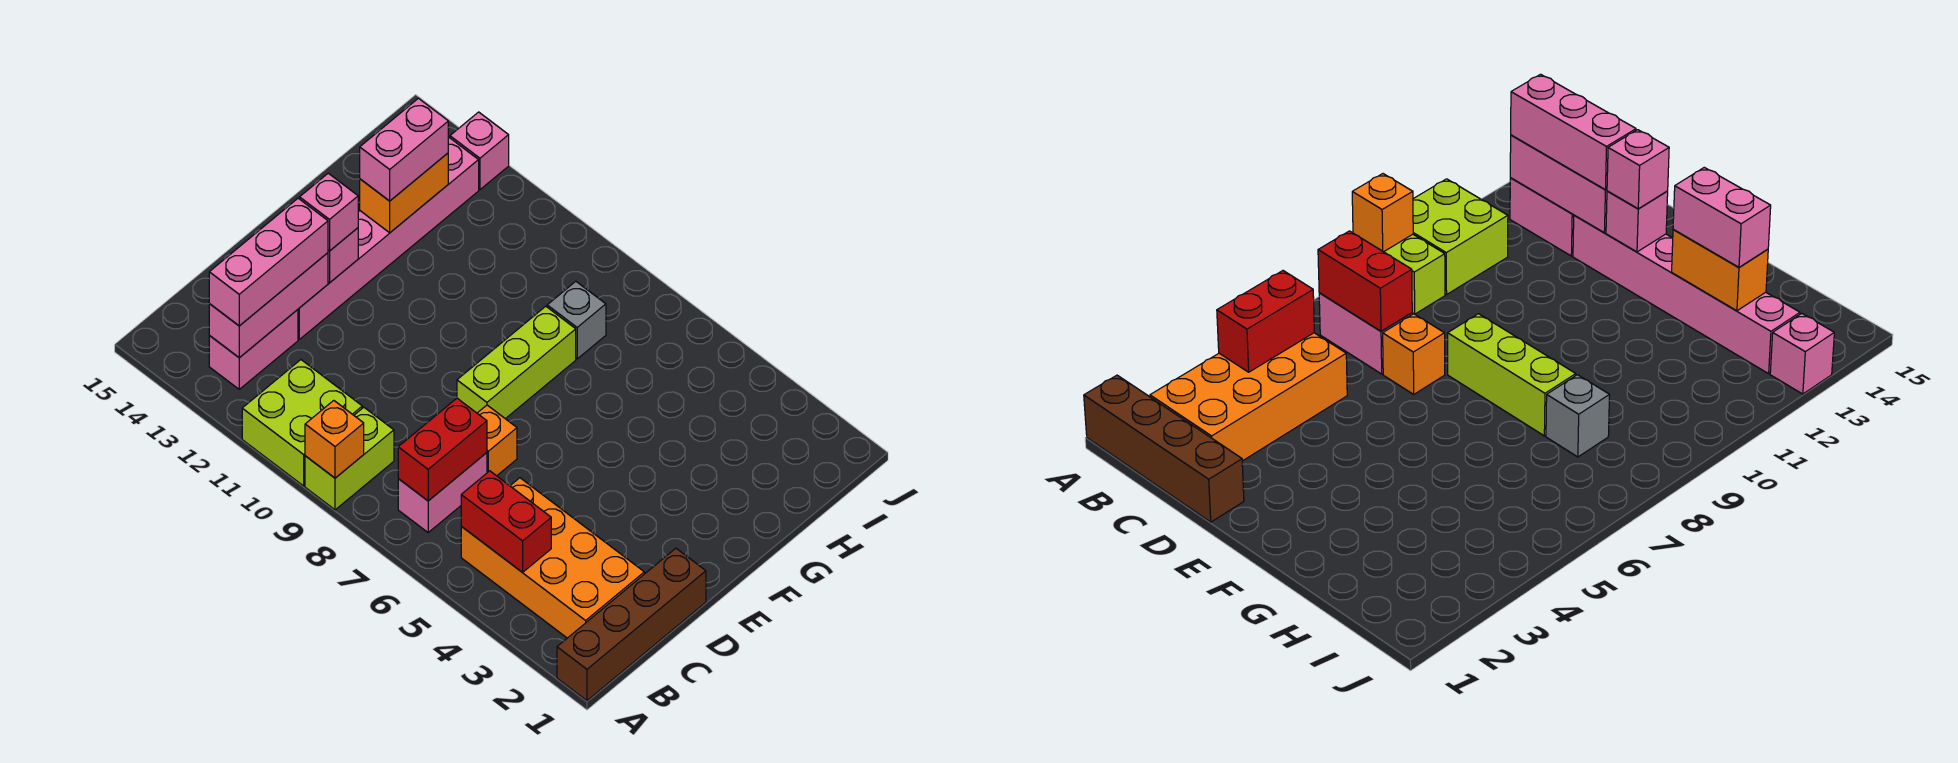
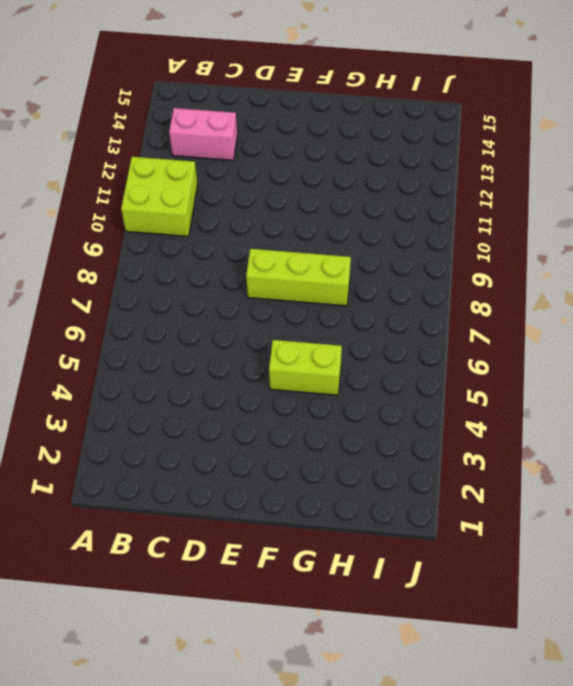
lime 1x2 brick [269,340,342,395] -> lime 1x2 brick moved to [305,407,394,510]
none -> brown 1x4 brick [557,548,706,701]
none -> orange 2x4 brick [461,478,644,638]
none -> pink 1x2 brick [398,453,487,532]

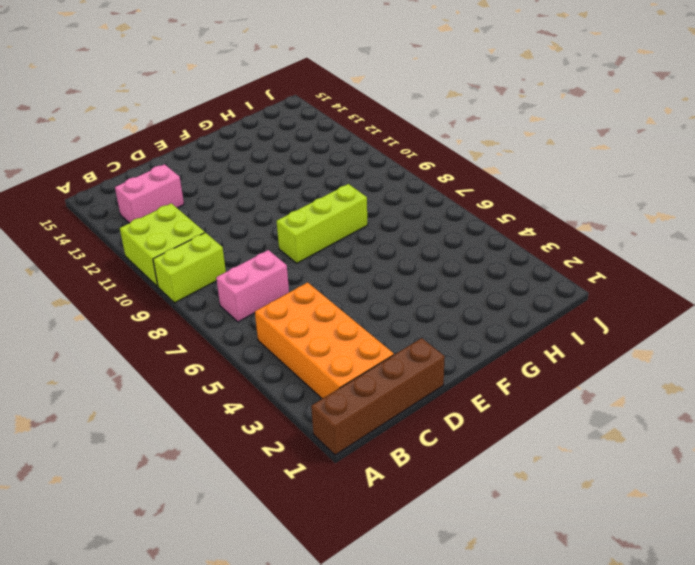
none -> orange 1x1 brick [477,405,517,476]
none -> pink 1x6 brick [298,137,479,339]
none -> grey 1x1 brick [547,281,606,359]

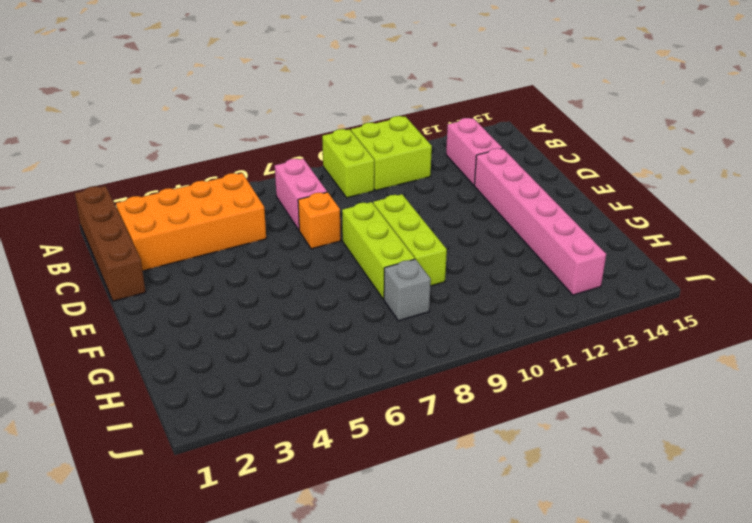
lime 1x3 brick [373,194,447,286] -> none
none -> pink 1x1 brick [450,112,509,190]
none -> orange 1x1 brick [305,401,364,478]
none -> red 1x2 brick [461,471,551,572]

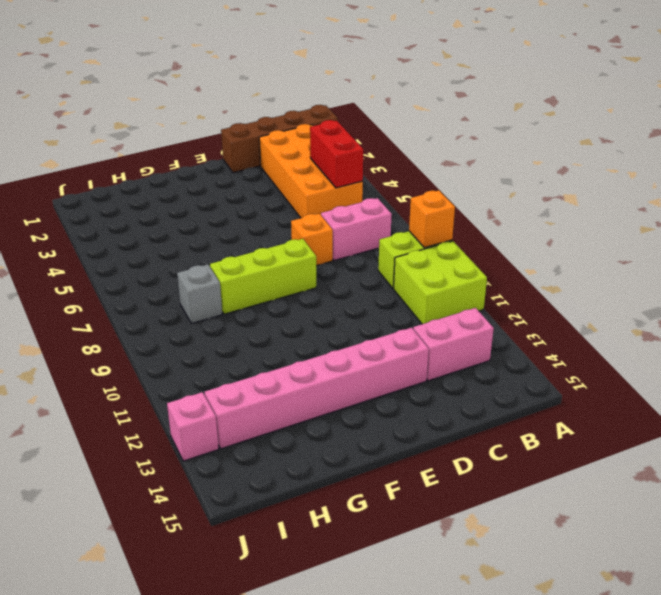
none -> red 1x2 brick [398,398,487,501]
none -> pink 1x3 brick [209,253,328,358]
none -> pink 1x1 brick [328,228,358,283]

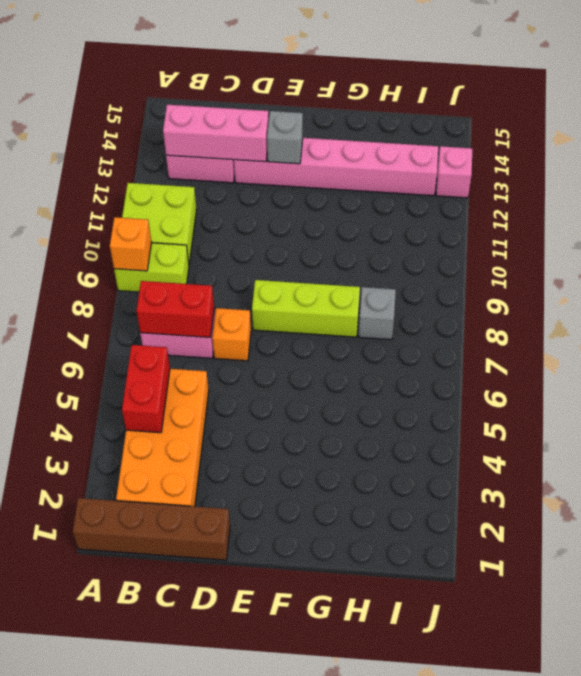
grey 1x1 brick [267,111,303,164] -> pink 1x1 brick [328,228,358,283]
none -> orange 1x2 brick [360,153,448,233]
none -> pink 1x3 brick [209,198,328,326]
none -> pink 1x1 brick [300,173,358,251]

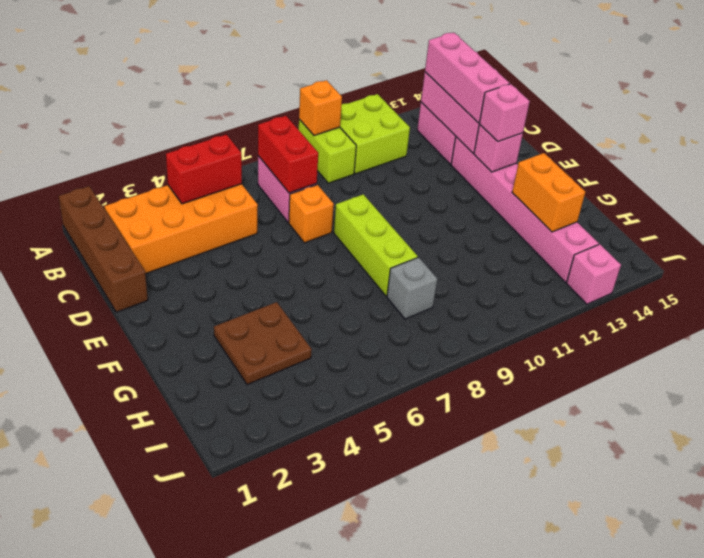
brown 2x2 plate [214,302,312,385] -> none
none -> pink 1x2 brick [360,98,448,201]

